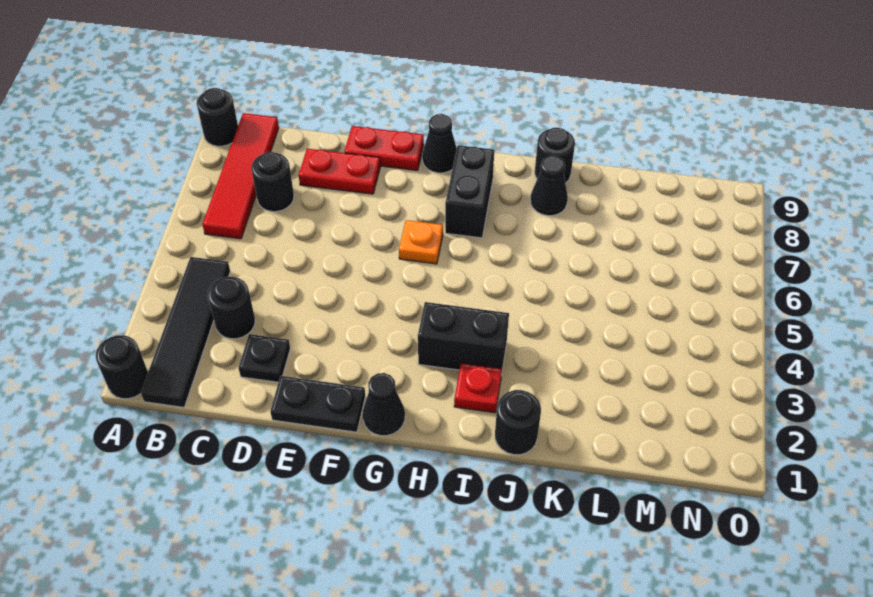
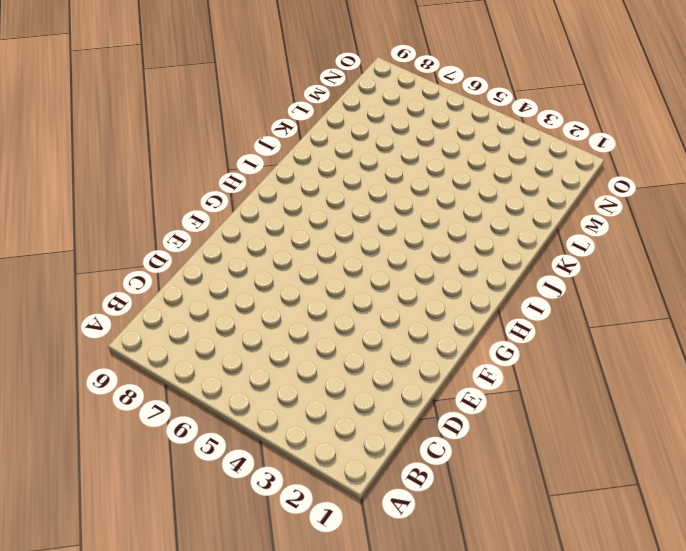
none -> black 1x1 round brick [96,335,148,399]
none -> black 1x1 round brick [197,88,238,146]
none -> black 1x4 tile [141,257,230,407]

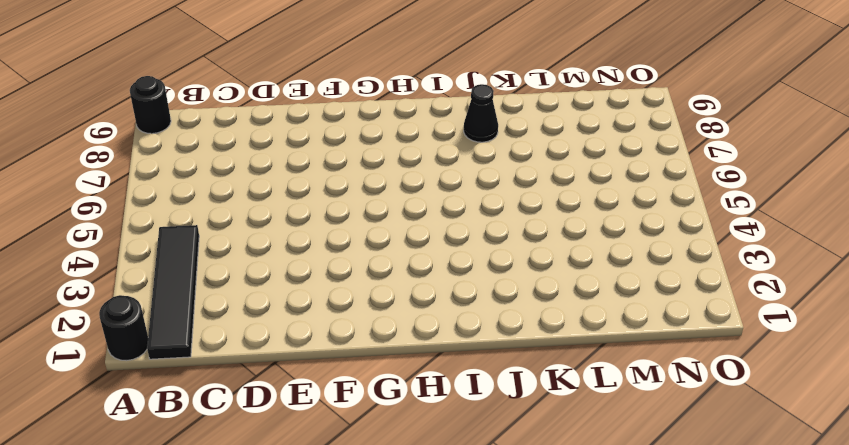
none -> red 1x4 tile [202,113,279,239]
none -> black 1x1 round brick [207,277,255,339]
none -> black 1x1 round brick [251,152,294,212]

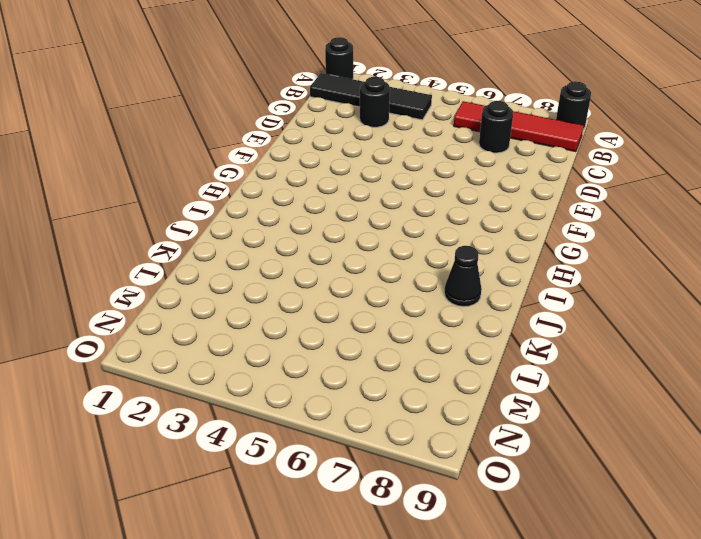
none -> black 1x1 plate [238,334,290,382]
none -> red 1x2 plate [299,149,380,194]
none -> black 1x2 plate [270,376,365,432]

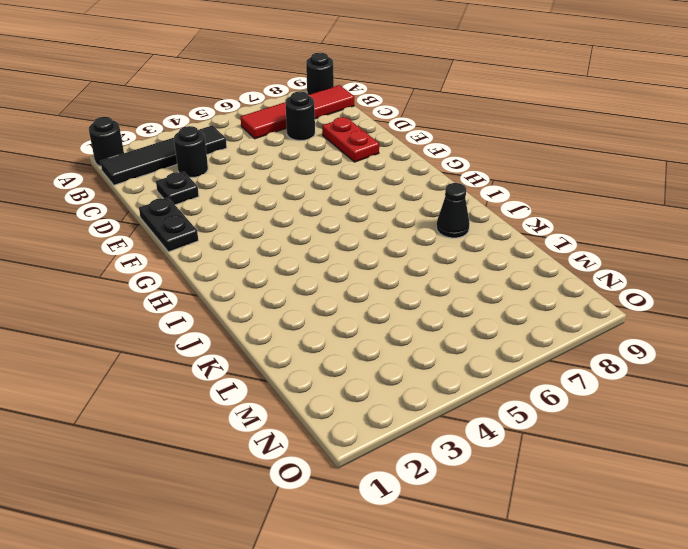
none -> red 1x2 plate [345,126,424,170]
none -> black 1x1 cone [363,373,405,436]
none -> orange 1x1 plate [399,220,443,264]

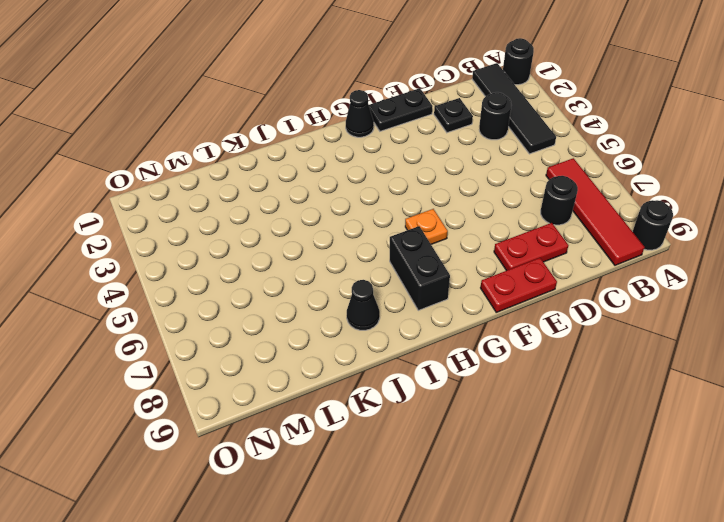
none -> black 1x1 cone [422,114,457,173]
none -> black 1x2 brick [418,302,509,370]
none -> red 1x1 plate [454,363,502,413]

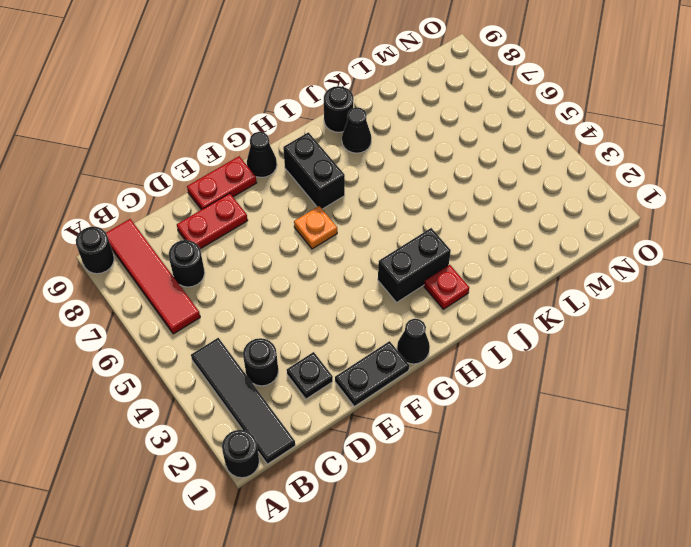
none -> black 1x1 round brick [495,390,541,455]

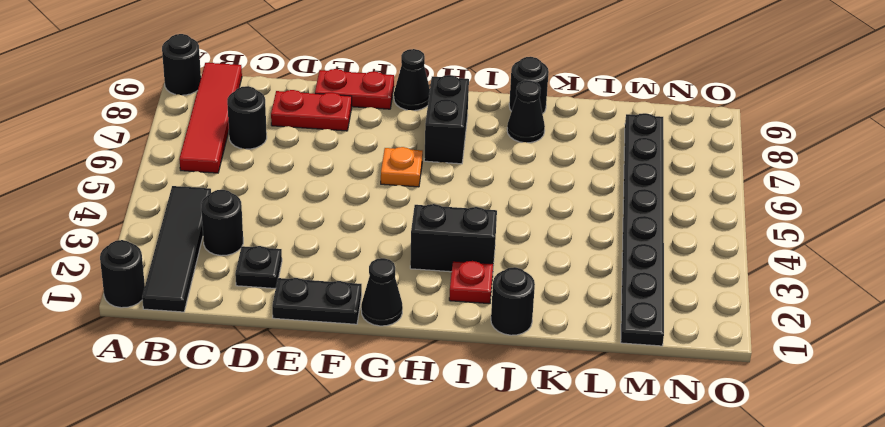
black 1x8 plate [621,113,664,346] -> none

